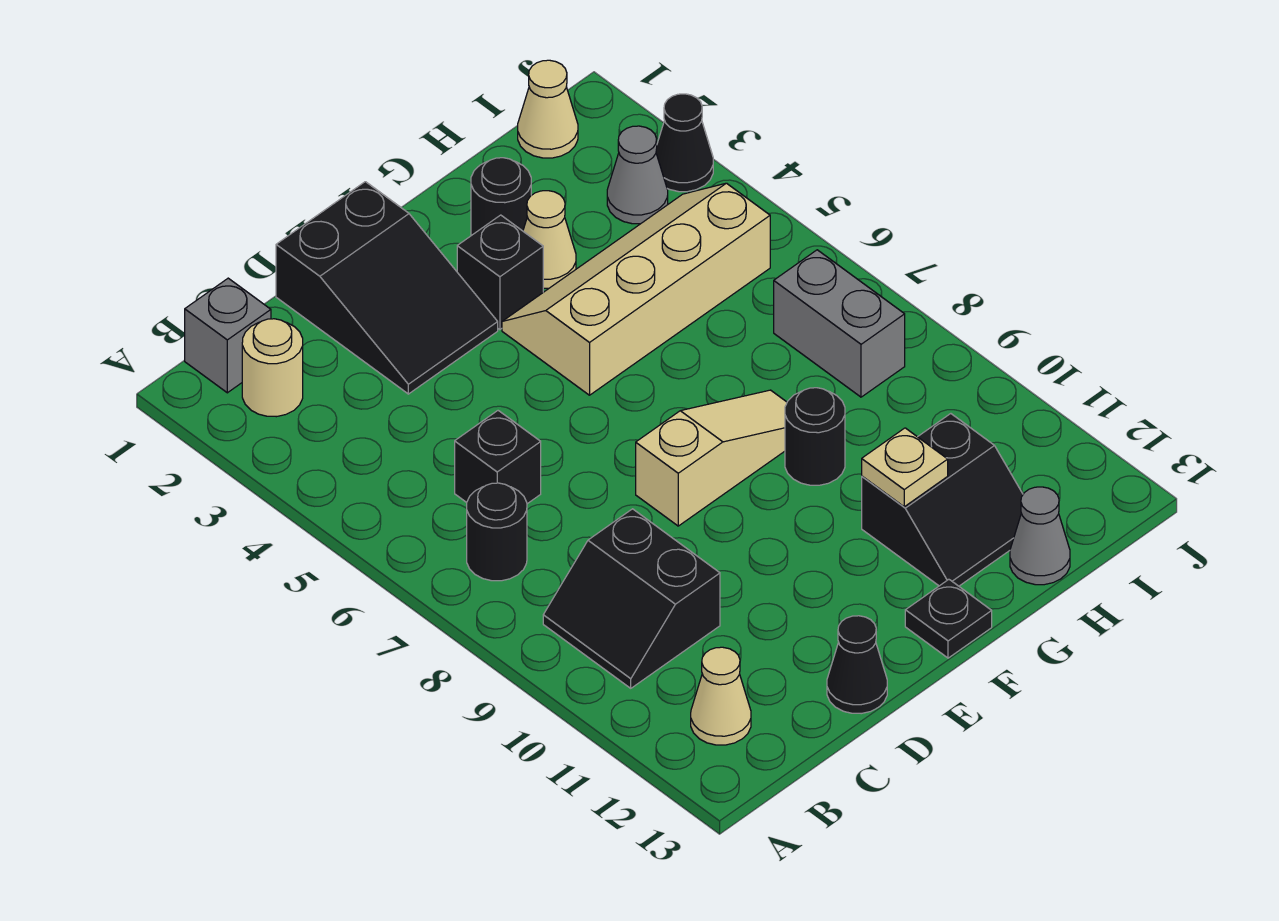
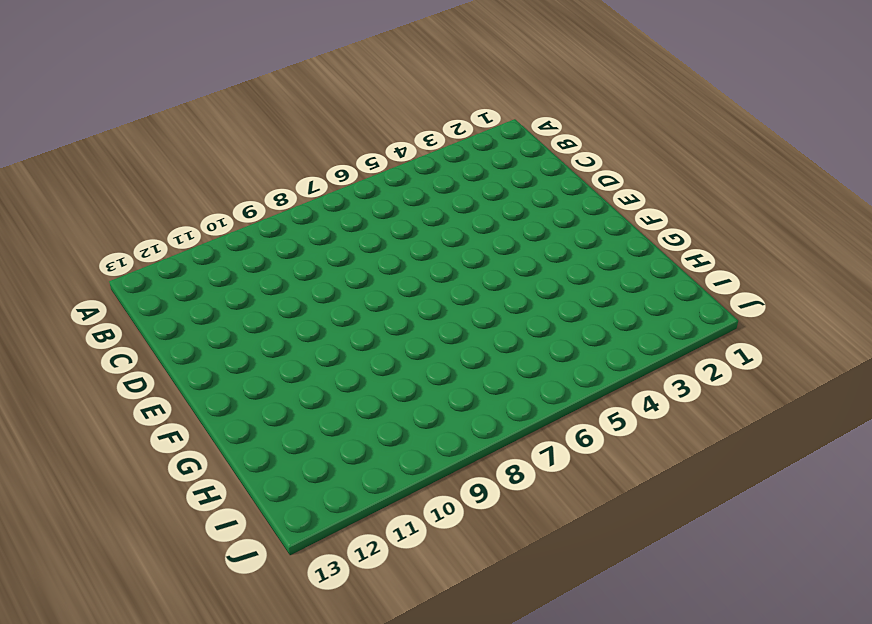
none -> grey 1x1 brick [185,278,271,393]
none -> tan 1x1 round brick [242,319,303,417]
none -> black 1x1 round brick [467,483,527,581]

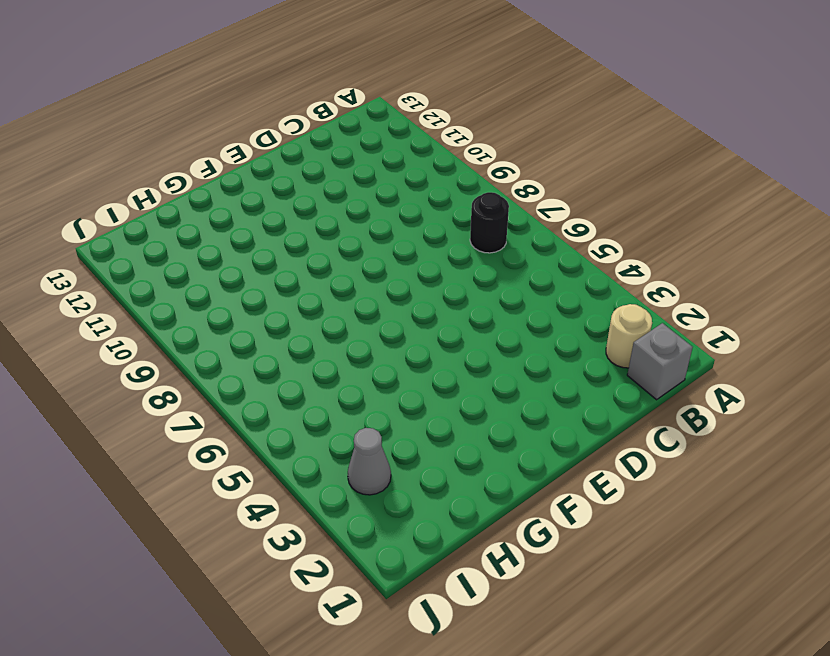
none -> black 2x2 slope [543,509,720,688]
none -> tan 1x1 cone [691,647,751,745]
none -> black 1x1 brick [455,411,541,504]

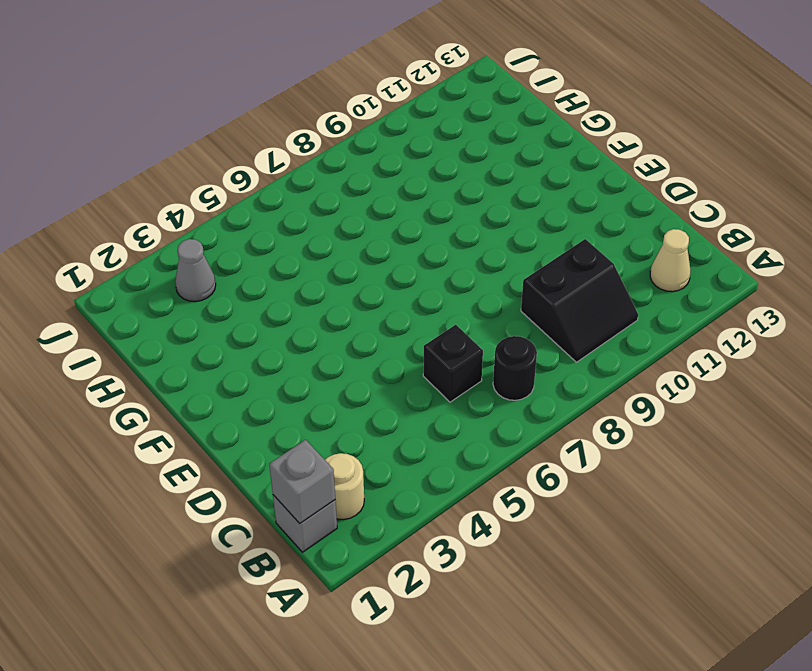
grey 1x1 brick [269,440,335,523] -> none
none -> black 2x3 slope [276,182,498,394]
none -> black 1x1 cone [827,616,887,714]
none -> tan 1x3 slope [636,390,787,526]

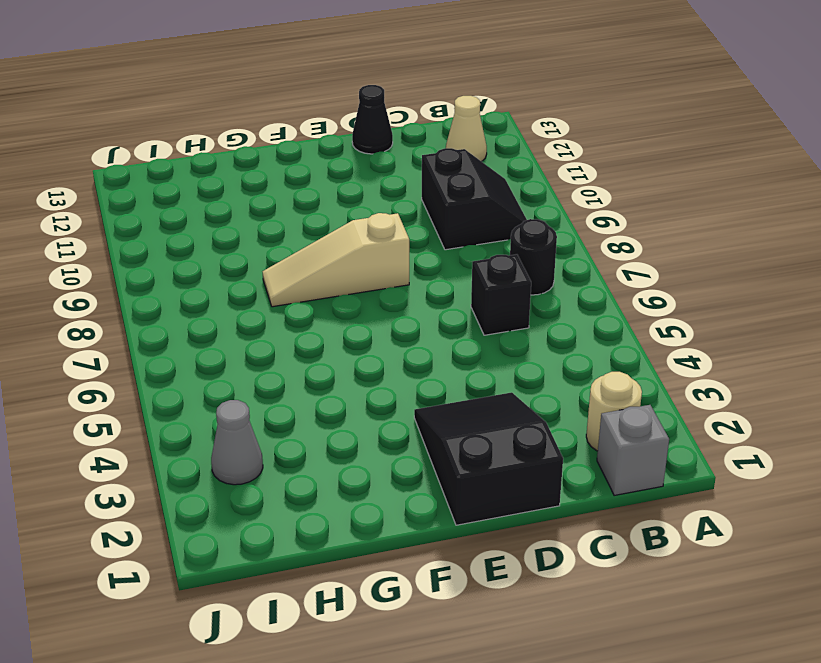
none -> black 1x1 brick [457,215,543,330]
none -> tan 2x4 slope [502,183,770,395]
none -> black 1x1 plate [905,579,992,658]

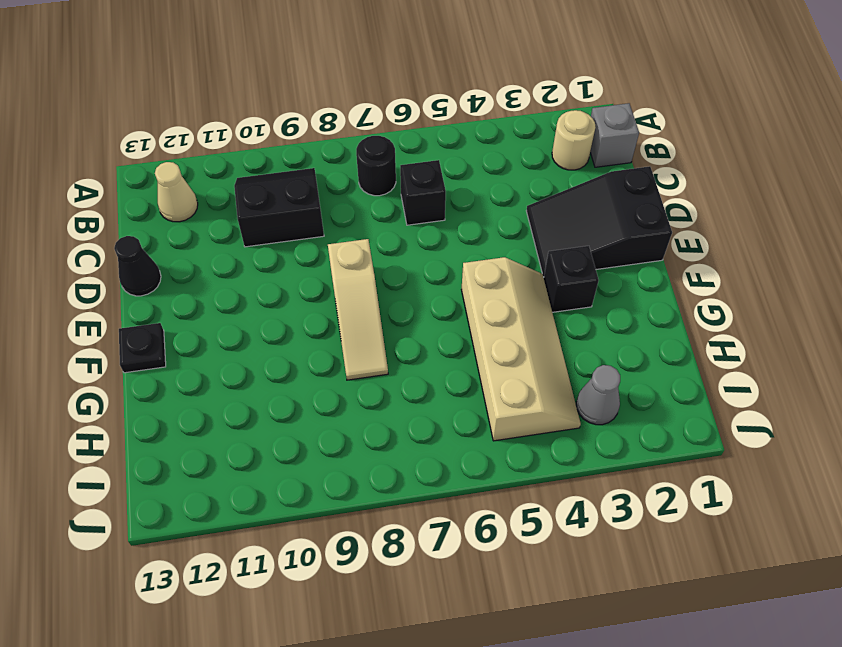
none -> black 1x1 round brick [471,158,531,236]
none -> tan 1x1 cone [523,191,576,288]
none -> black 1x1 round brick [785,388,845,485]

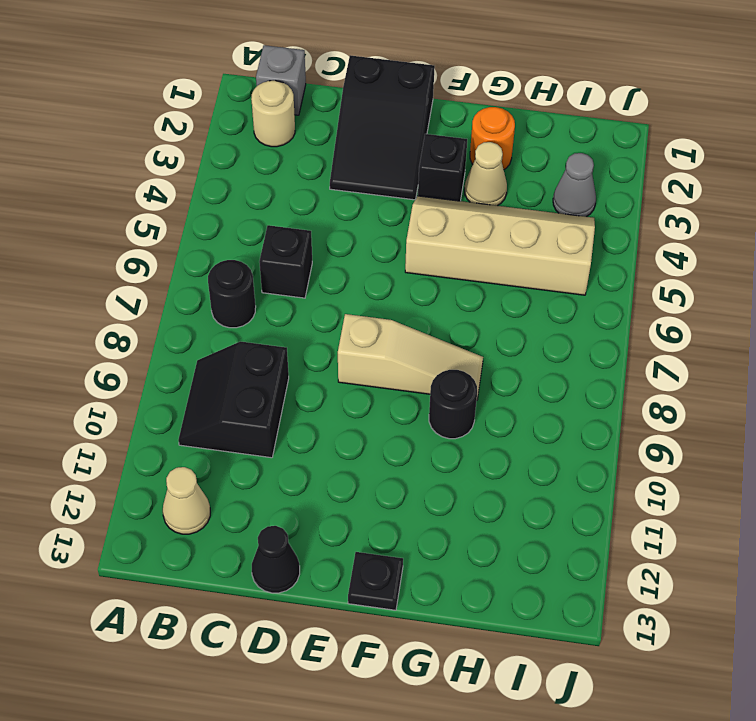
orange 1x1 round brick [470,107,515,169] -> black 1x1 round brick [471,158,531,236]
none -> black 2x2 slope [862,414,1023,586]
none -> grey 1x1 cone [1010,487,1070,585]
none -> tan 1x1 cone [518,60,578,158]

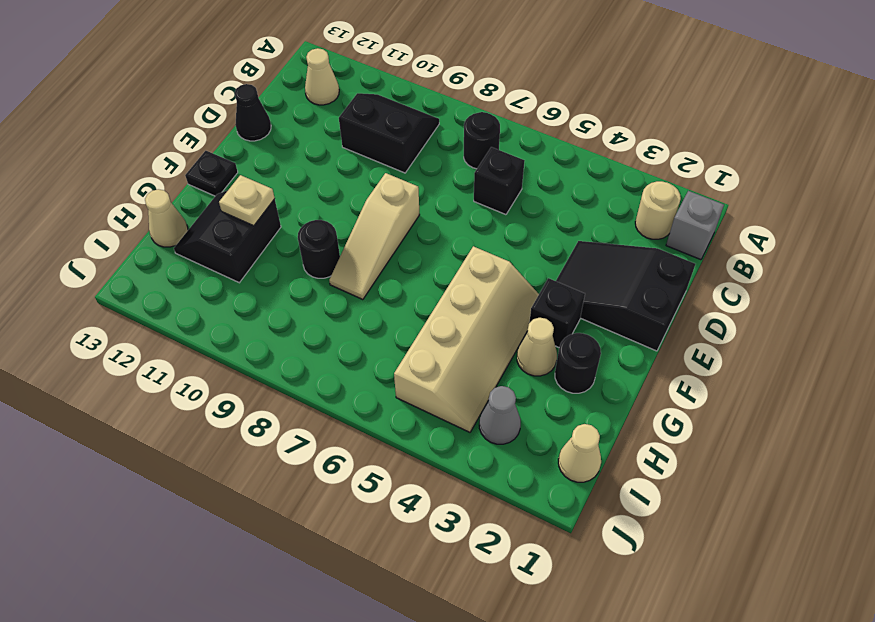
tan 1x1 cone [145,189,188,247] -> grey 1x1 cone [1010,487,1070,585]
none -> grey 1x2 brick [774,250,905,397]
none -> black 1x1 cone [656,94,713,192]

